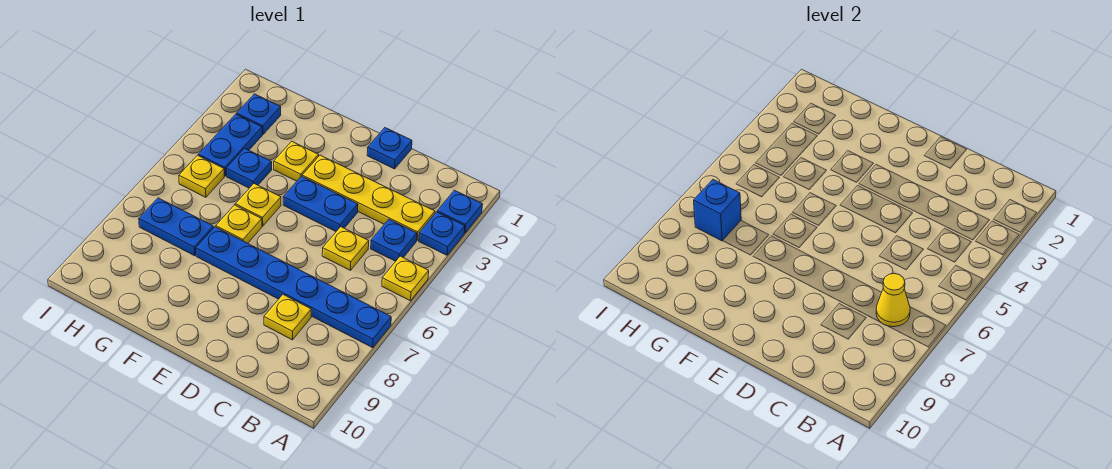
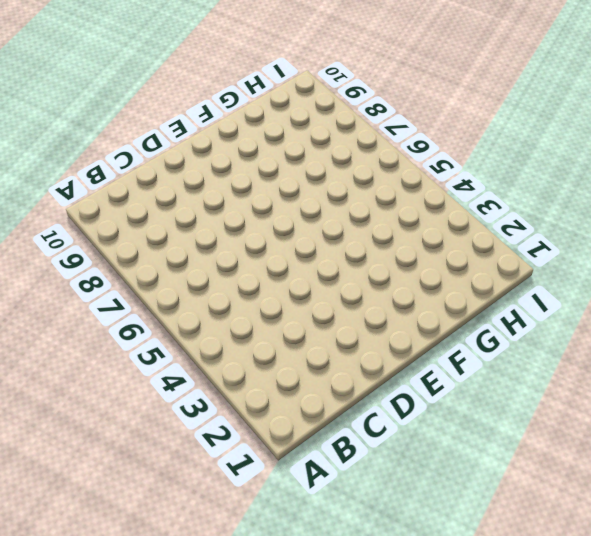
none -> blue 1x1 plate [437,190,483,233]
none -> blue 1x1 plate [419,212,465,255]
none -> yellow 1x1 plate [382,256,429,301]

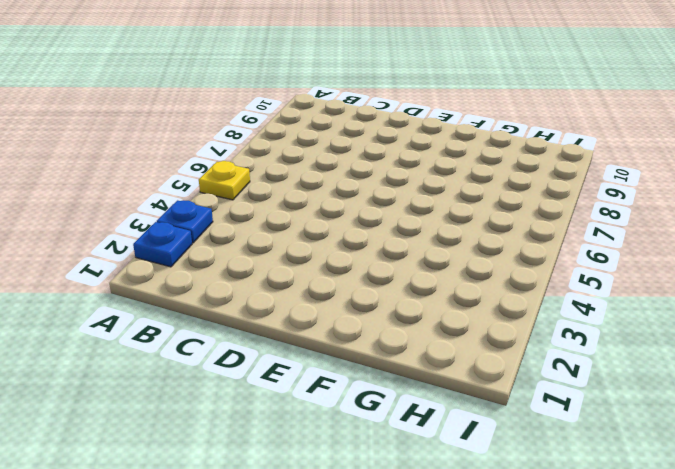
none -> blue 1x6 plate [196,227,391,348]
none -> yellow 1x4 plate [302,155,435,240]
none -> blue 1x1 plate [371,219,417,261]

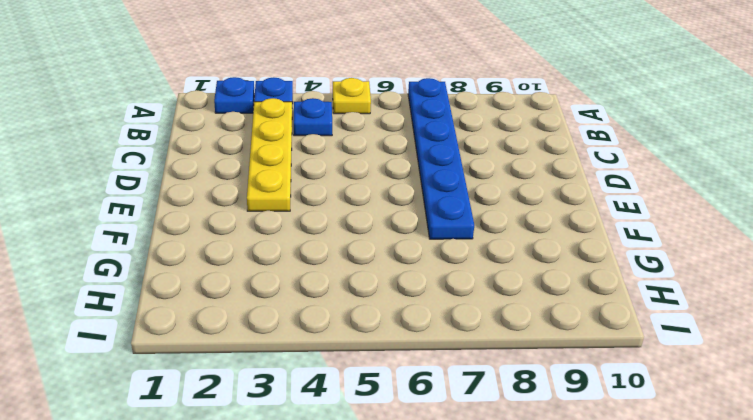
none -> yellow 1x1 plate [322,227,369,270]
none -> yellow 1x1 plate [264,295,311,340]
none -> blue 1x1 plate [367,128,412,169]

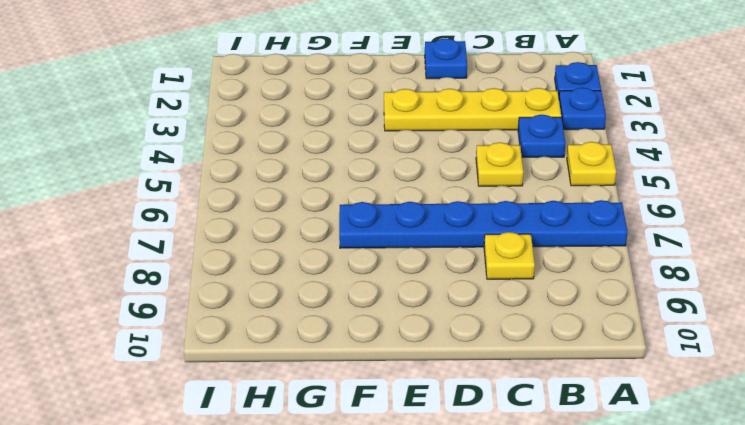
none -> blue 1x2 plate [283,176,358,231]
none -> yellow 1x1 plate [274,141,319,181]
none -> yellow 1x1 plate [235,184,281,226]

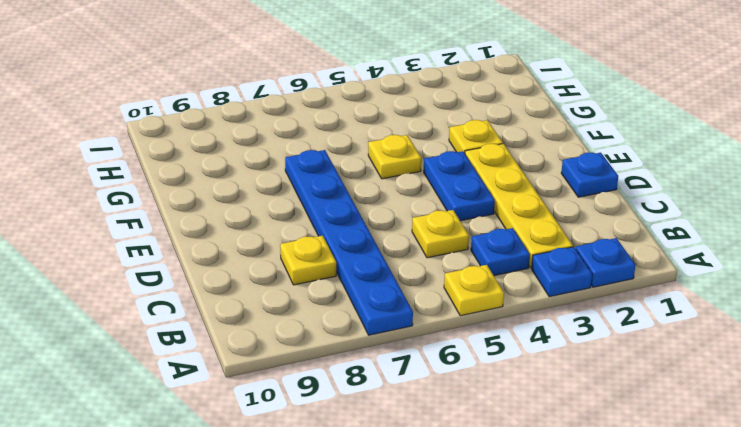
none -> yellow 1x1 plate [216,205,262,243]
none -> blue 1x1 plate [226,148,272,188]
none -> blue 1x2 plate [139,198,214,256]

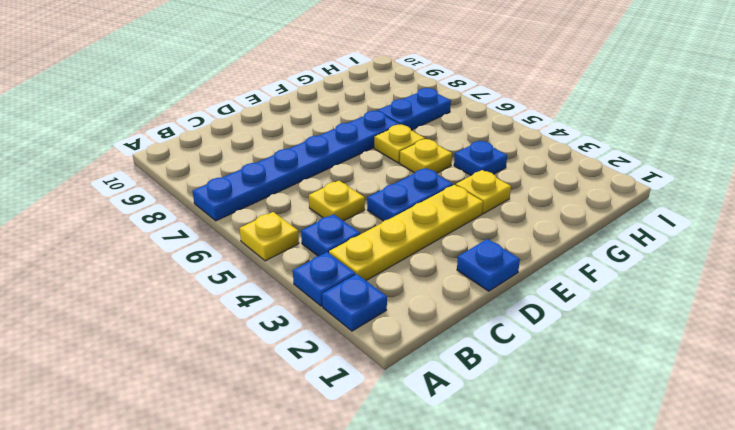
none -> yellow 1x1 plate [264,295,311,340]
none -> blue 1x1 plate [237,94,281,134]
none -> blue 1x2 plate [198,114,262,176]

